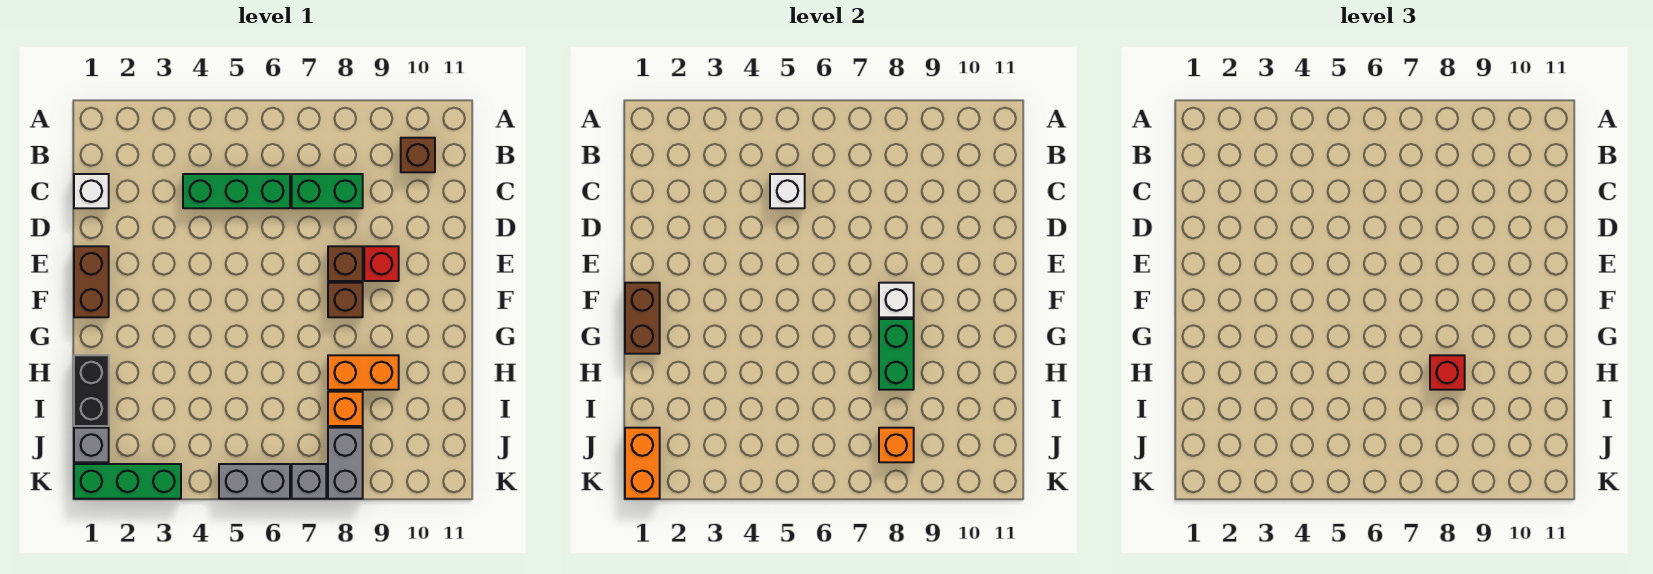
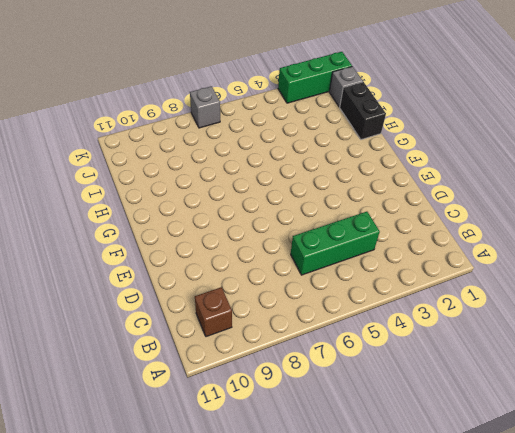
none -> white 1x1 brick [74,174,109,208]
none -> green 1x2 brick [292,174,363,208]
none -> brown 1x2 brick [74,246,109,317]

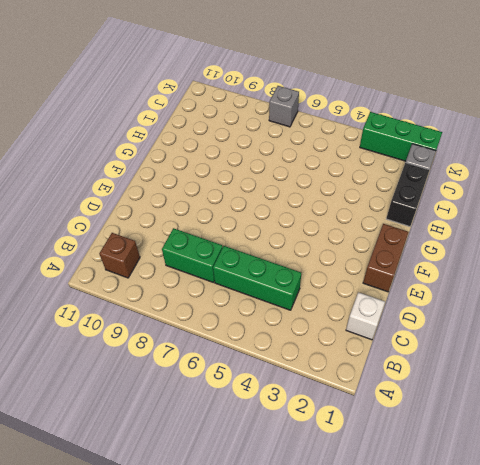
none -> brown 1x1 brick [328,246,363,281]
none -> red 1x1 brick [364,246,399,281]
none -> brown 1x1 brick [328,283,363,317]

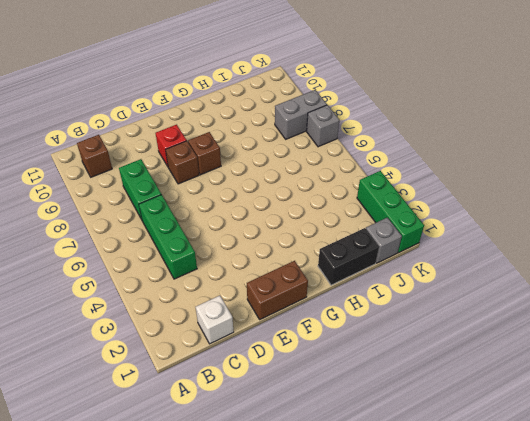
none -> orange 1x2 brick [328,355,399,390]
none -> orange 1x1 brick [328,392,363,426]
none -> grey 1x2 brick [219,464,290,499]

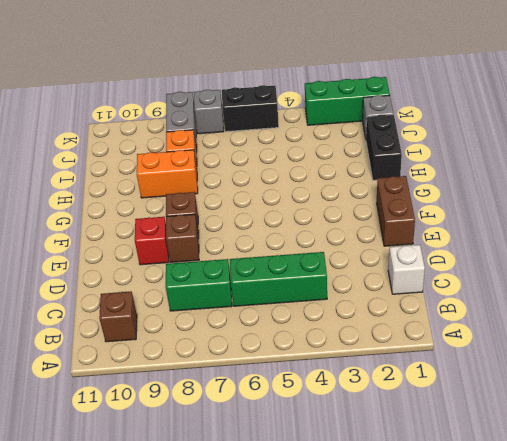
black 1x2 brick [222,85,279,132] -> grey 1x2 brick [219,464,290,499]
none -> white 1x1 brick [770,174,805,208]
none -> brown 1x2 brick [625,283,660,354]
none -> white 1x1 brick [879,283,914,317]

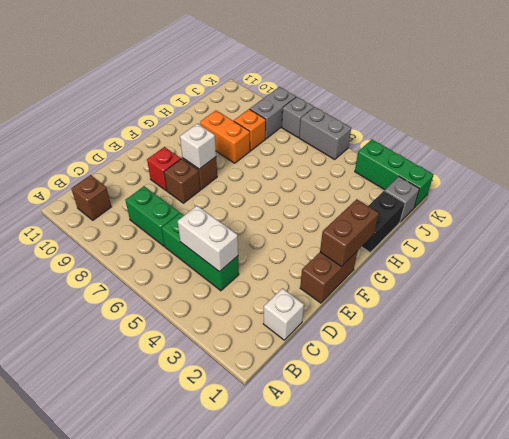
white 1x2 brick [177,206,238,272] -> white 1x1 brick [770,174,805,208]
none -> green 1x2 brick [879,319,914,390]
none -> orange 1x2 brick [625,428,660,499]
none -> orange 1x1 brick [879,428,914,462]

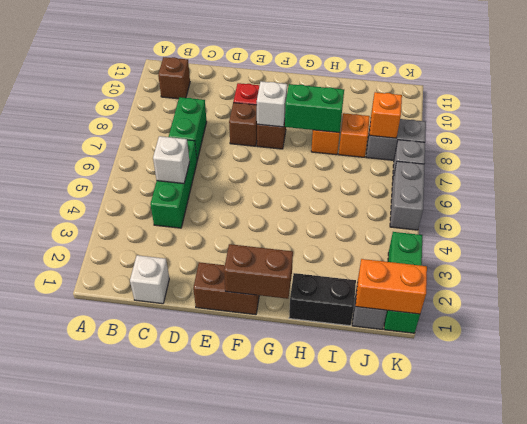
none -> red 1x1 brick [1430,355,1465,390]

